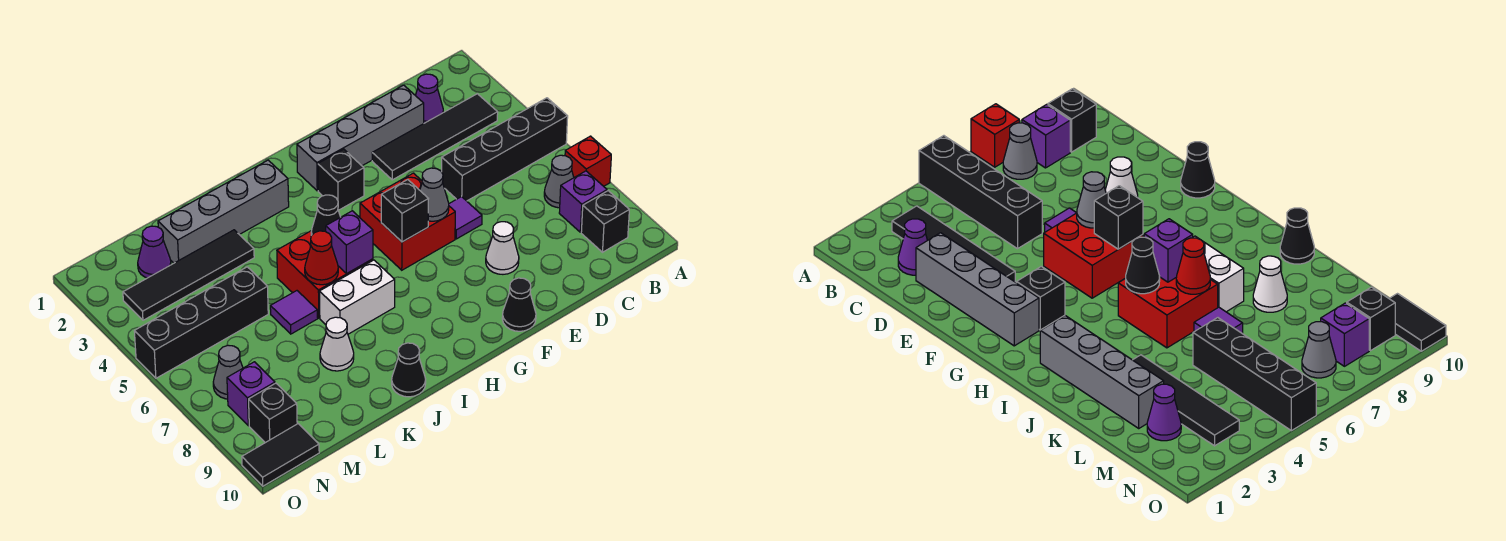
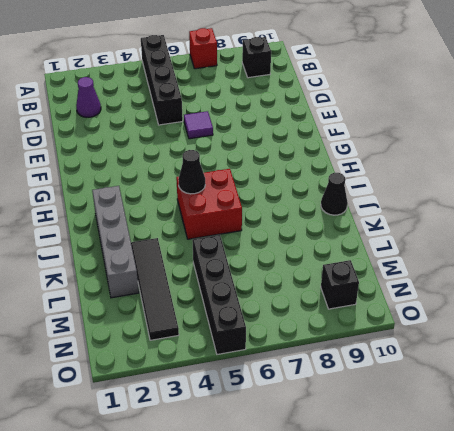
none -> black 1x4 tile [372,94,498,180]
none -> grey 1x1 cone [544,155,574,208]
none -> purple 1x1 brick [559,171,607,232]
none -> grey 1x4 brick [297,85,424,191]

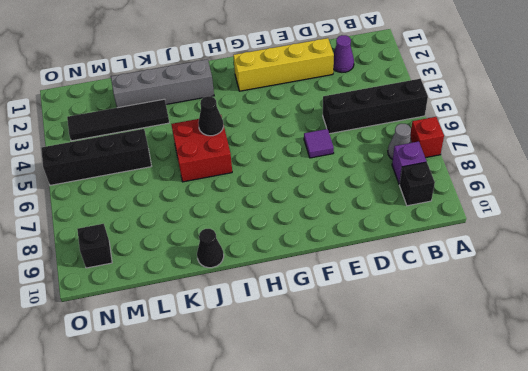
yellow 1x4 brick [233,38,334,91] -> grey 1x4 brick [297,85,424,191]
none -> black 1x4 tile [372,94,498,180]
none -> white 1x1 cone [486,222,519,274]
none -> red 2x2 brick [360,173,455,270]
none -> black 1x1 cone [502,278,536,331]

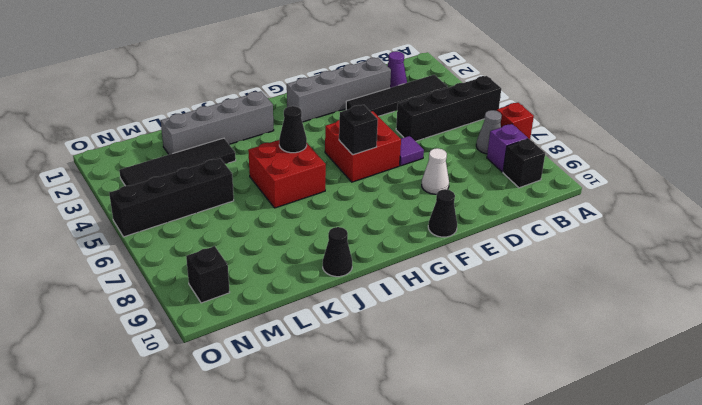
none -> black 1x1 brick [318,149,364,210]
none -> white 1x2 brick [320,260,395,334]
none -> purple 1x1 tile [270,291,318,334]
none -> white 1x1 cone [320,317,354,371]

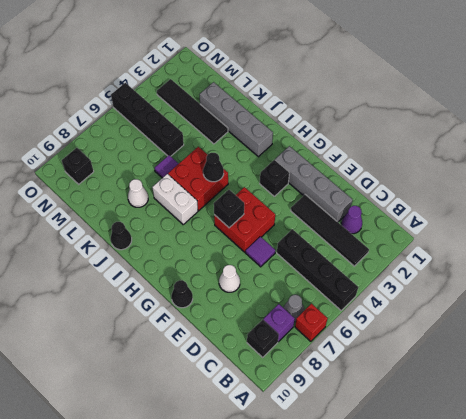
none -> purple 1x1 cone [138,226,171,278]
none -> grey 1x1 cone [213,345,243,399]
none -> purple 1x1 brick [227,362,275,426]
none -> black 1x2 tile [242,424,319,486]

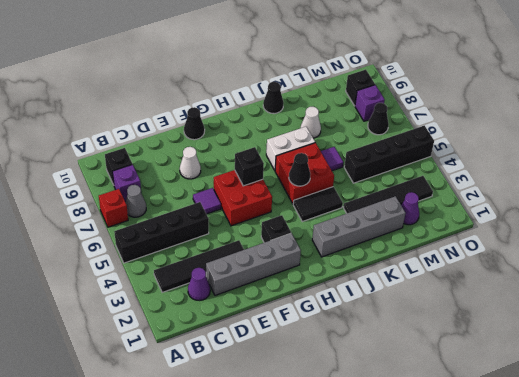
black 1x2 tile [293,187,343,222] -> black 1x2 tile moved to [242,424,319,486]
black 1x1 cone [368,103,389,135] -> grey 1x1 cone [213,345,243,399]
none -> grey 1x1 cone [420,168,449,221]
none -> purple 1x1 brick [326,211,373,274]
none -> red 1x1 cone [305,231,338,285]

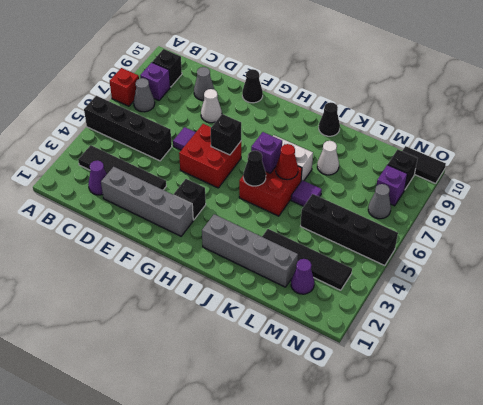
grey 1x1 cone [194,67,214,100] -> grey 1x1 cone moved to [420,168,449,221]

